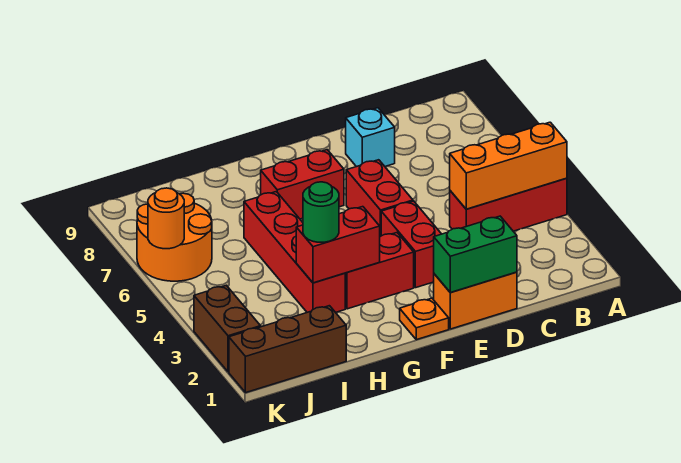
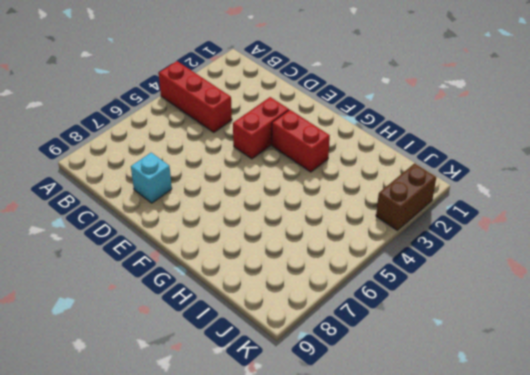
none -> orange 1x2 brick [434,272,517,329]
none -> red 1x2 brick [346,160,413,236]
none -> orange 1x1 plate [400,298,449,340]

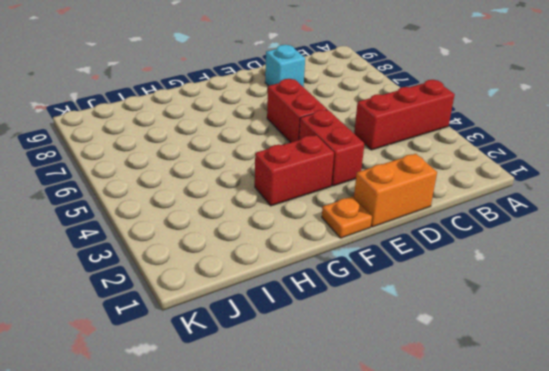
none -> red 1x2 brick [261,150,344,219]
none -> red 1x4 brick [244,192,345,312]
none -> brown 1x3 brick [229,306,346,393]

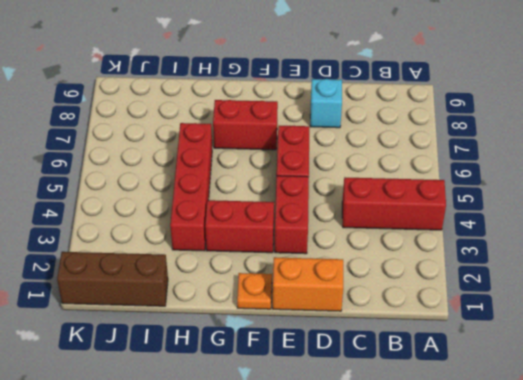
none -> orange 2x2 round brick [137,193,212,281]
none -> brown 1x2 brick [194,285,261,372]
none -> orange 1x3 brick [450,122,567,209]

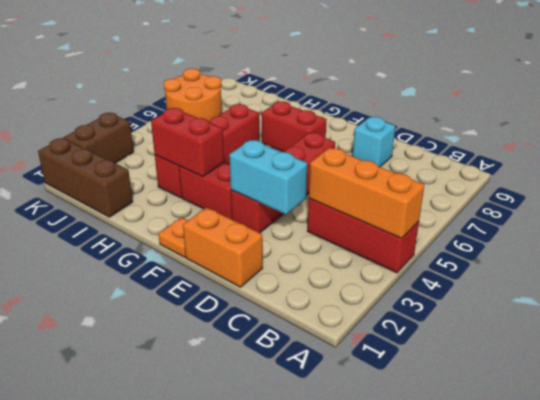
cyan 1x2 brick [229,140,308,214] -> none
none -> green 1x2 brick [434,216,517,292]
none -> orange 1x1 round brick [148,188,184,249]
none -> green 1x1 round brick [303,182,339,242]

